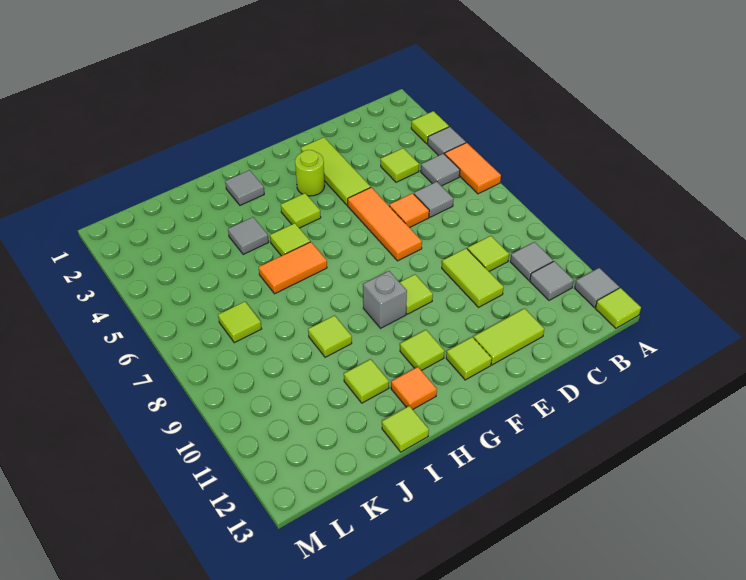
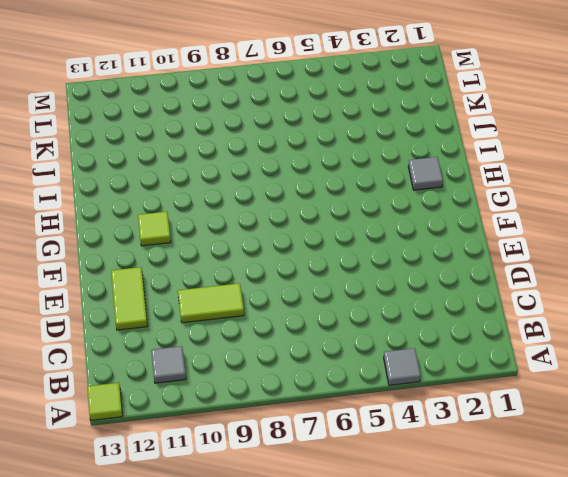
none -> lime 1x1 tile [411,111,449,144]
none -> orange 1x2 tile [445,143,501,194]
none -> grey 1x1 tile [575,268,619,307]
none -> grey 1x1 tile [421,153,460,186]

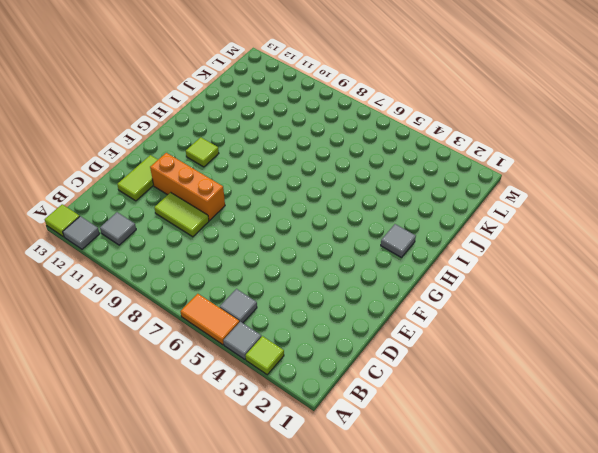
orange 1x3 brick [150,153,225,220] -> none
none -> grey 1x1 tile [510,242,553,280]
none -> lime 1x1 tile [381,148,419,182]
none -> grey 1x1 tile [414,182,454,217]
none -> lime 1x1 tile [467,236,509,271]

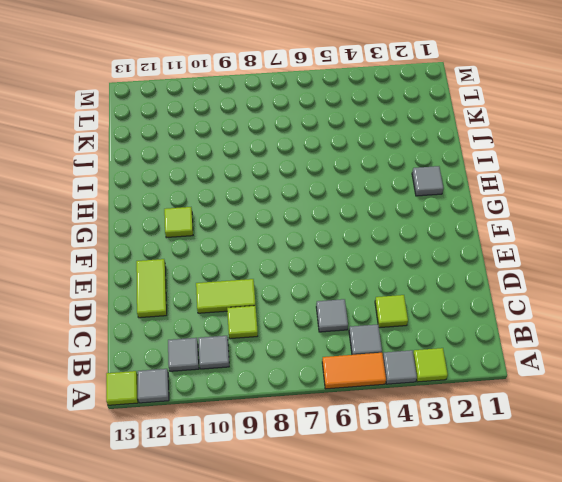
none -> orange 1x1 tile [389,193,429,228]
none -> lime 1x3 tile [301,137,371,205]
none -> orange 1x3 tile [348,187,422,261]
none -> lime 1x1 round brick [295,150,325,196]

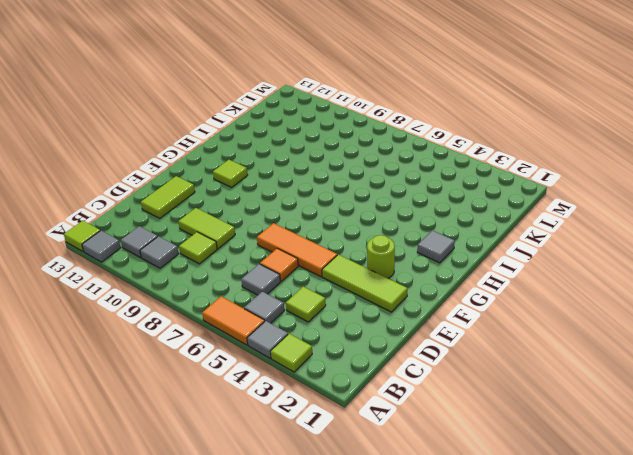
none -> lime 1x1 tile [400,275,433,314]
none -> lime 1x1 tile [446,337,492,380]
none -> lime 1x1 tile [281,193,321,228]
none -> grey 1x1 brick [363,271,407,328]

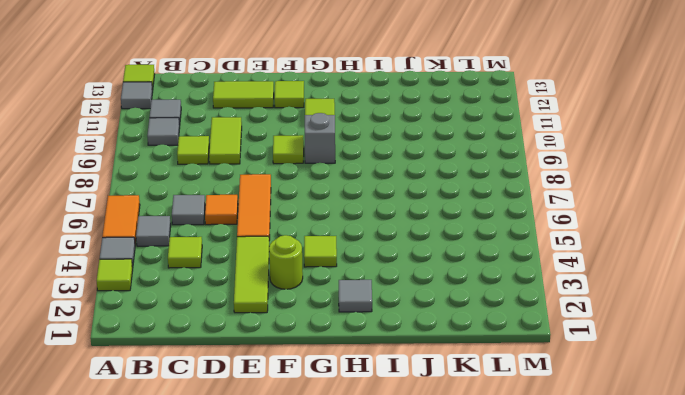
none -> lime 1x1 tile [270,223,310,256]
none -> orange 1x2 tile [259,242,327,294]
none -> orange 1x1 tile [391,367,437,409]
none -> grey 1x1 tile [228,217,269,254]

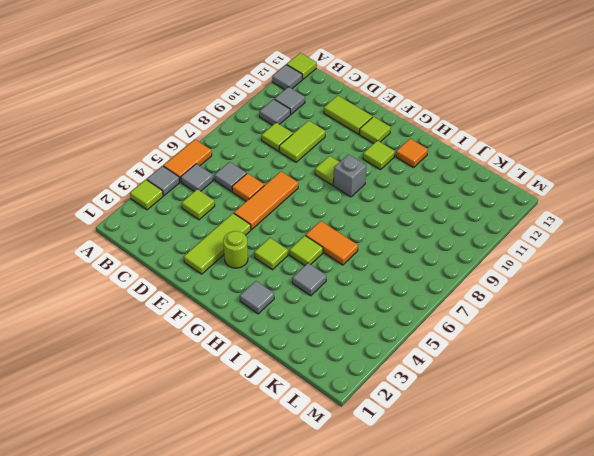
none -> lime 1x1 tile [308,315,352,357]
none -> lime 1x1 tile [344,359,389,403]
none -> lime 1x1 tile [382,406,429,452]
none -> lime 1x1 tile [218,302,261,343]

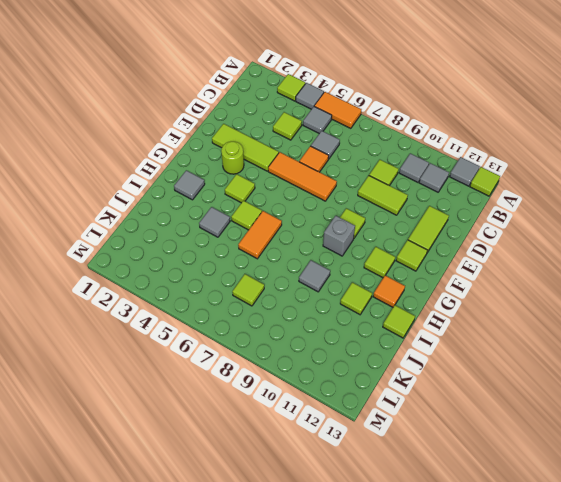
grey 1x1 tile [299,260,330,292] -> lime 1x1 tile [308,315,352,357]

